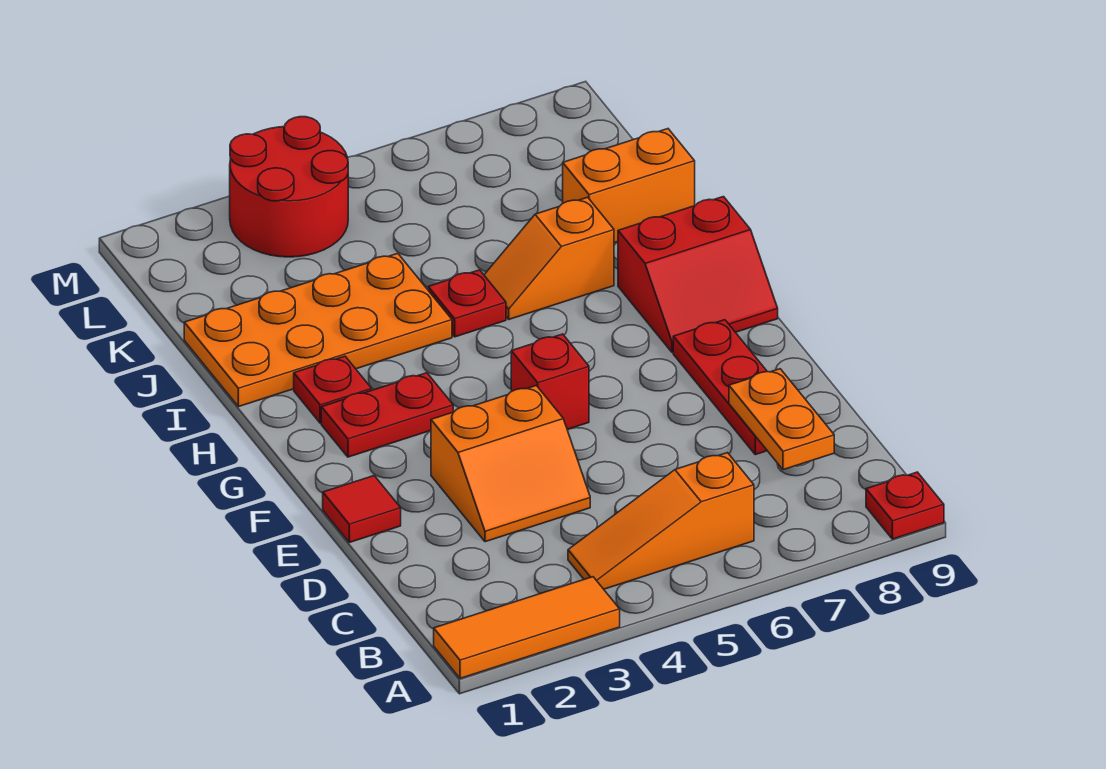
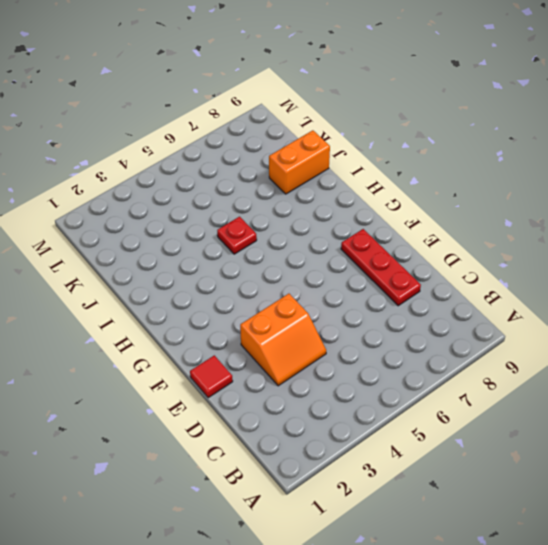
none -> orange 1x3 tile [434,577,620,678]
none -> red 1x1 plate [866,472,944,539]
none -> orange 1x3 slope [568,453,754,589]

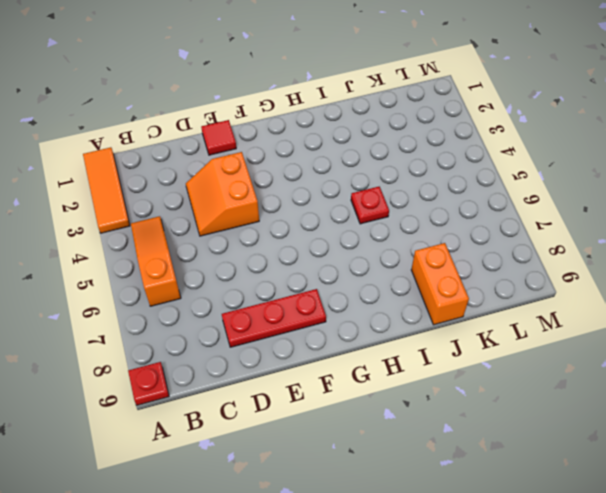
none -> red 1x1 brick [511,334,589,429]
none -> red 1x2 plate [321,373,453,457]
none -> red 2x2 slope [618,197,778,353]

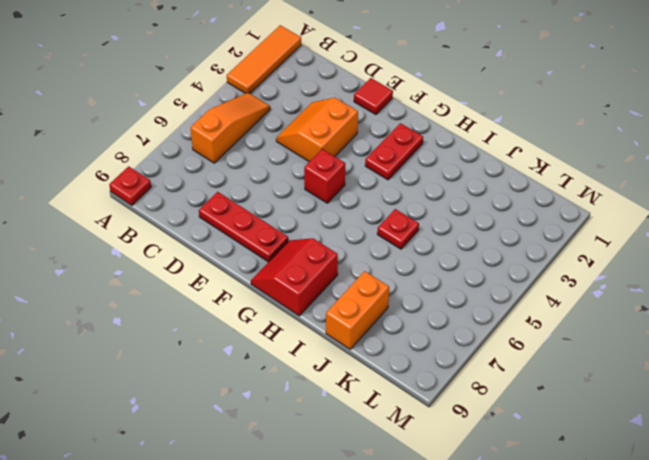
none -> red 1x1 plate [294,356,372,423]
none -> orange 2x4 plate [184,253,452,407]
none -> orange 1x2 slope [484,197,614,319]

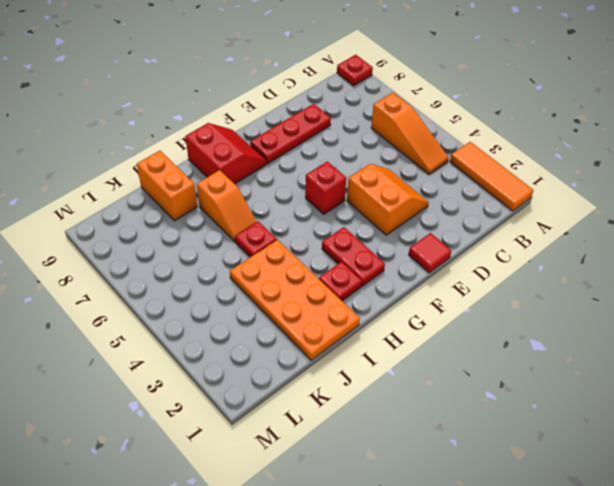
none -> red 2x2 round brick [230,117,348,257]
none -> orange 1x2 plate [729,369,834,470]

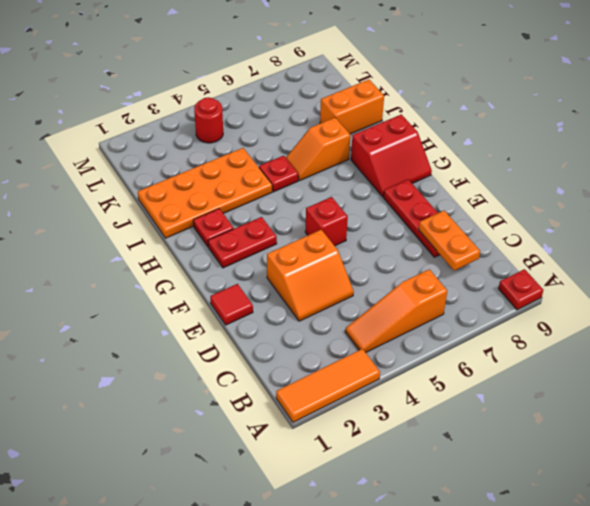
red 1x1 round brick [194,97,223,143] -> red 2x2 round brick [230,117,348,257]

